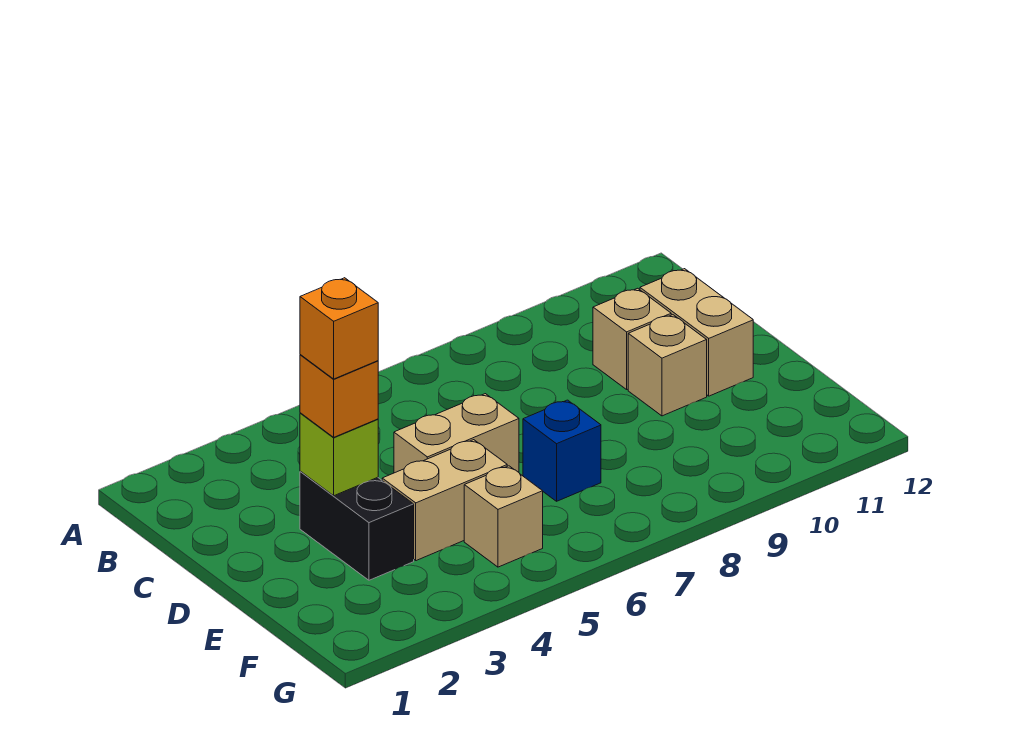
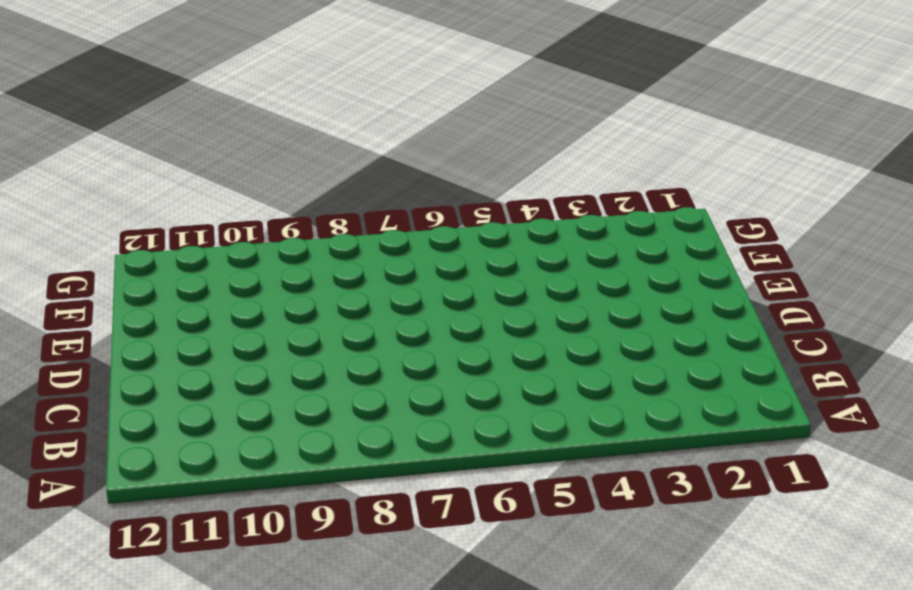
none -> tan 1x1 brick [593,288,671,389]
none -> tan 1x2 brick [640,269,753,396]

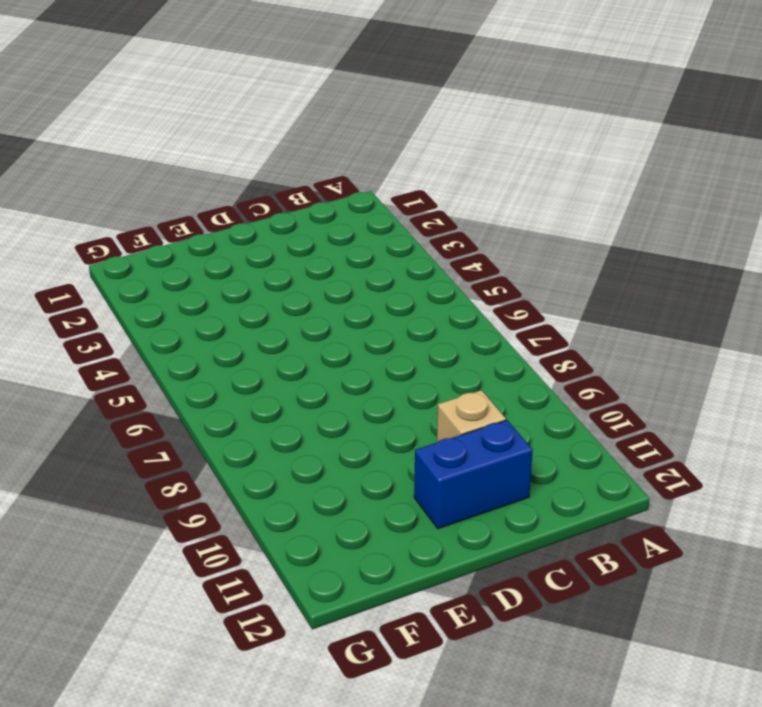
blue 1x2 brick [414,420,533,529] -> tan 1x2 brick [640,269,753,396]
none -> black 1x2 brick [300,471,414,580]
none -> tan 1x2 brick [394,394,519,473]

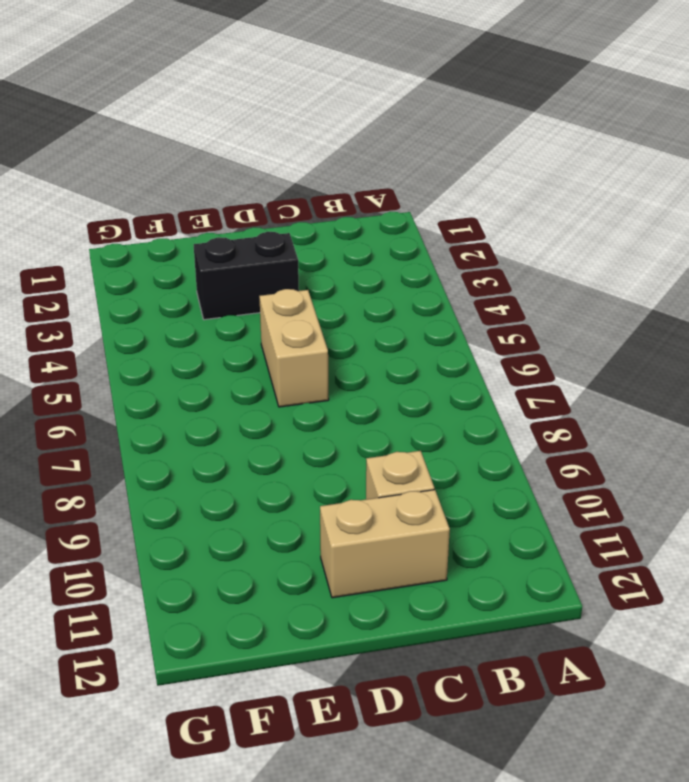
none -> tan 1x1 brick [628,315,707,416]
none -> tan 1x2 brick [382,440,507,561]

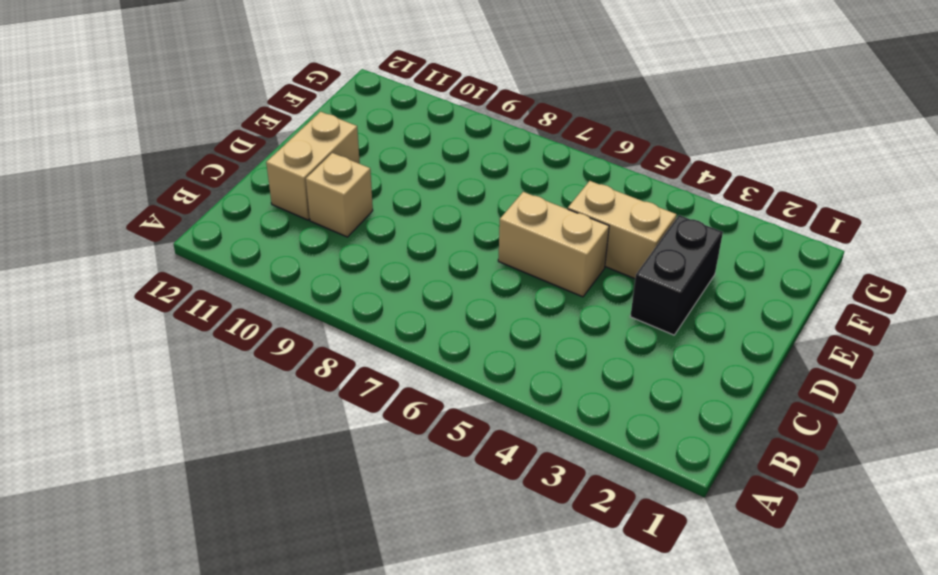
none -> tan 1x1 brick [628,315,707,416]
none -> blue 1x1 brick [523,400,601,501]

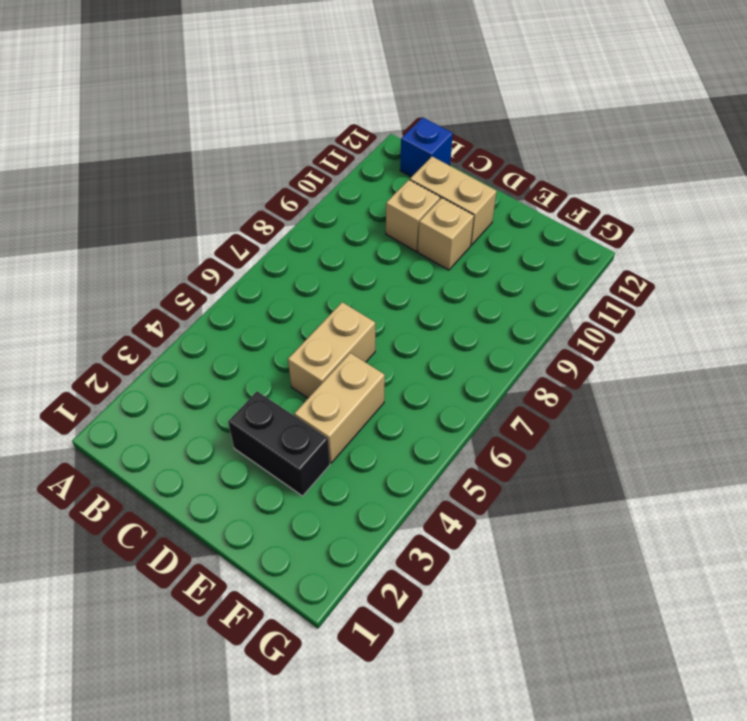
blue 1x1 brick [400,118,453,177] -> blue 1x1 brick moved to [523,400,601,501]
none -> tan 1x1 brick [464,466,543,567]
none -> lime 1x1 brick [300,413,378,496]

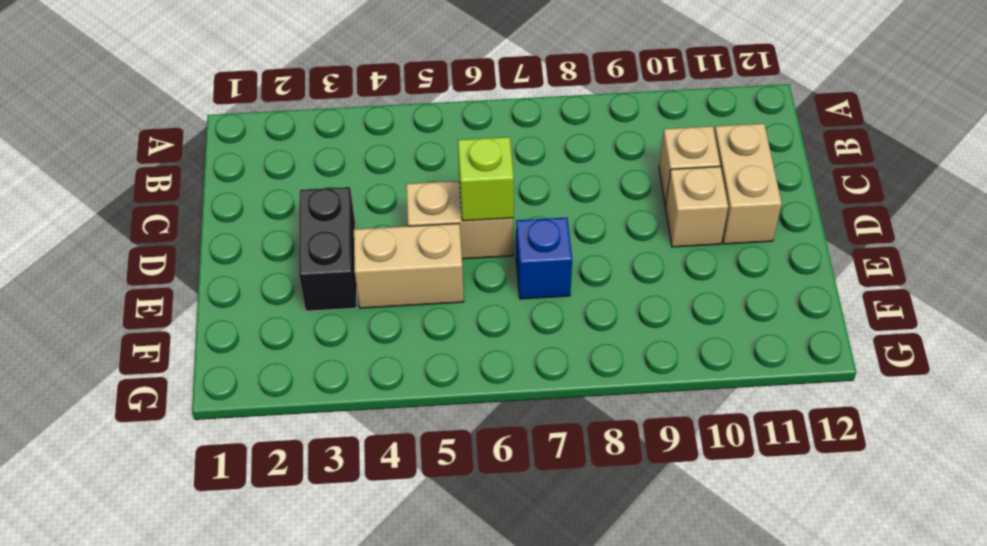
lime 1x1 brick [458,137,514,221] -> lime 1x1 brick moved to [300,413,378,496]
none -> tan 1x1 brick [464,466,543,567]
none -> orange 1x1 brick [300,355,378,437]

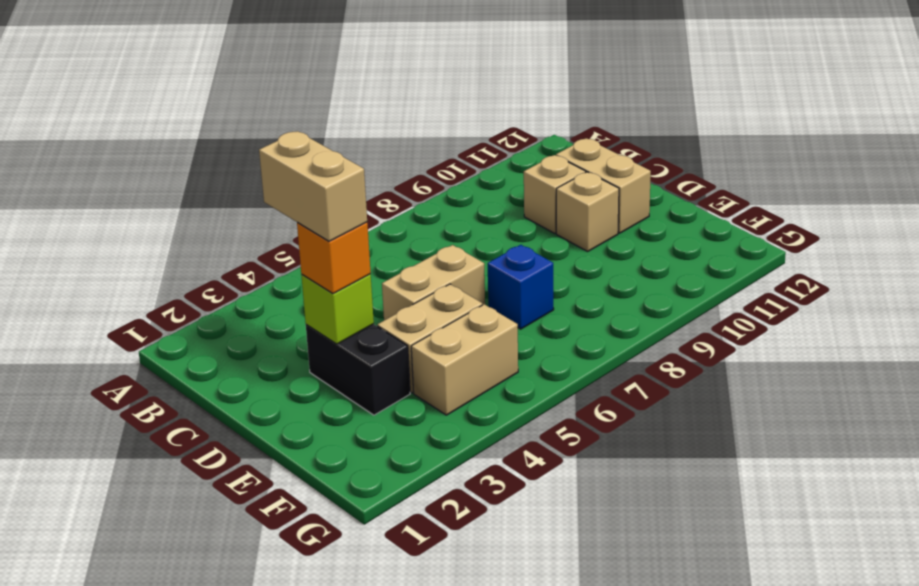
tan 1x2 brick [259,131,367,241] -> orange 1x1 brick [300,278,378,379]
tan 1x2 brick [411,304,518,415] -> tan 1x1 brick [464,466,543,567]

